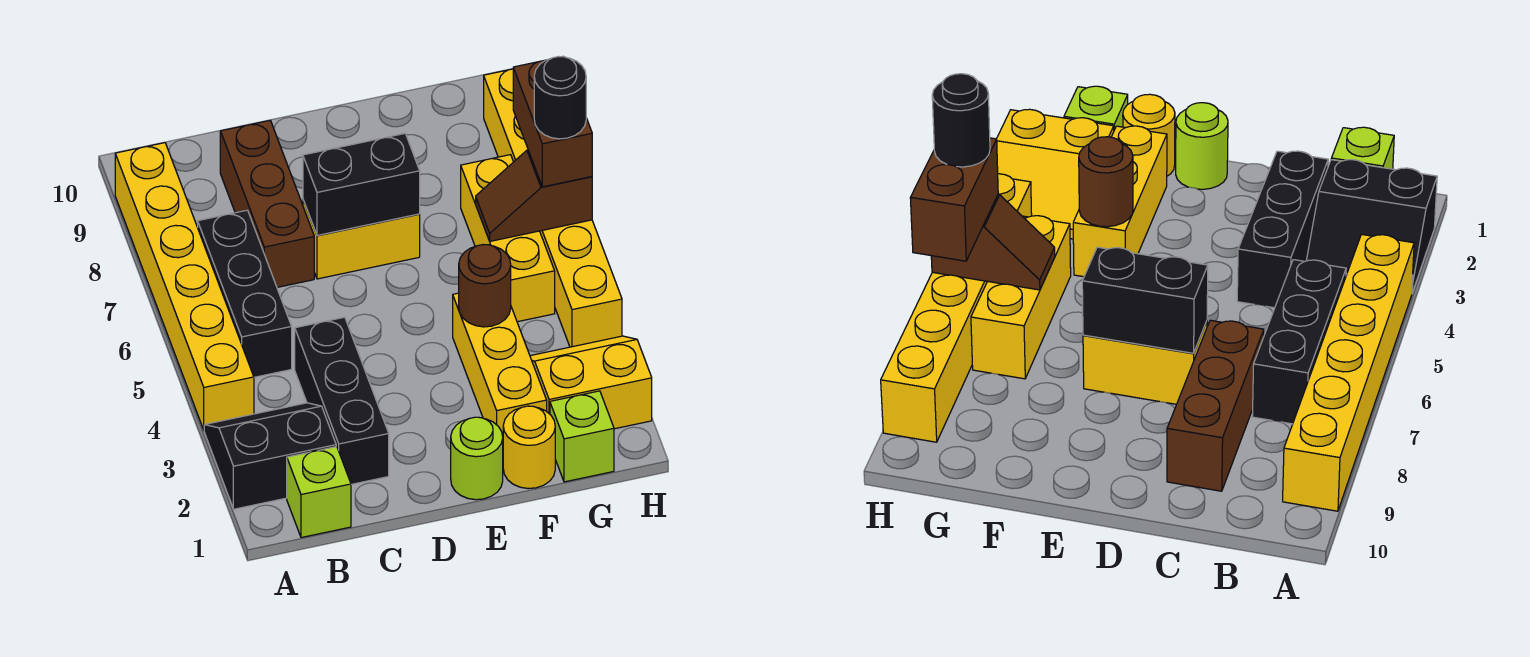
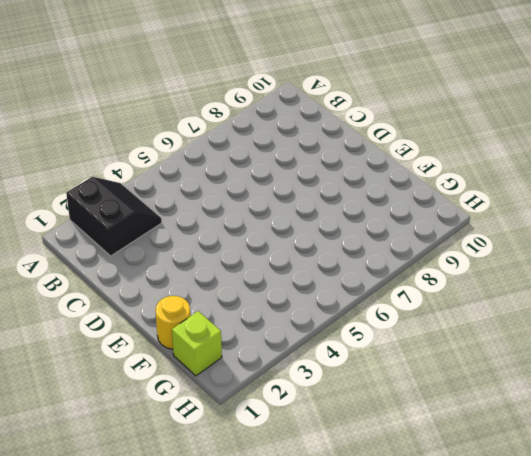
none -> yellow 1x6 brick [115,143,254,430]
none -> lime 1x1 brick [287,447,351,538]
none -> black 1x3 brick [198,210,292,377]

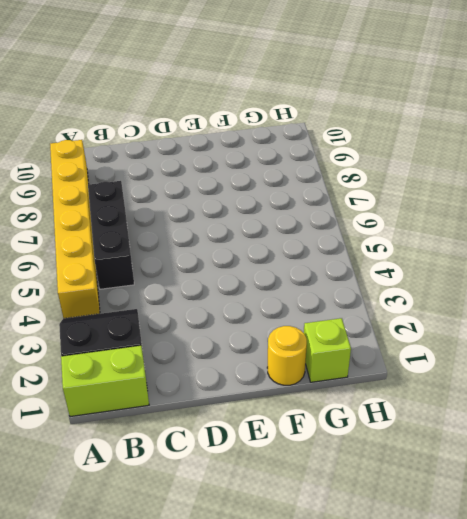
lime 1x2 brick [61,345,149,417] -> lime 1x1 brick [287,447,351,538]
none -> black 1x3 brick [295,317,389,484]
none -> brown 1x3 brick [220,121,314,287]
none -> yellow 1x2 brick [303,200,420,279]

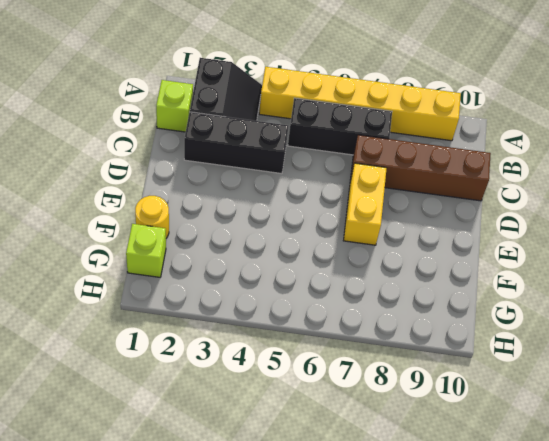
brown 1x4 brick [350,135,491,201] -> brown 1x3 brick [220,121,314,287]
none -> lime 1x1 round brick [451,417,503,500]
none -> yellow 1x3 brick [453,293,547,436]
none -> yellow 2x2 slope [530,336,652,429]

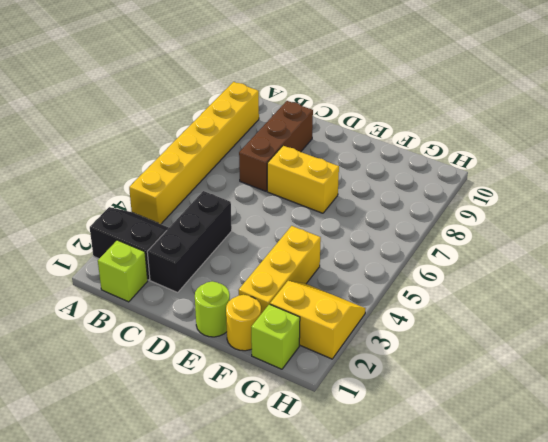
none -> black 1x3 brick [198,210,292,377]
none -> yellow 1x3 brick [461,155,555,322]
none -> yellow 1x6 brick [484,69,622,347]

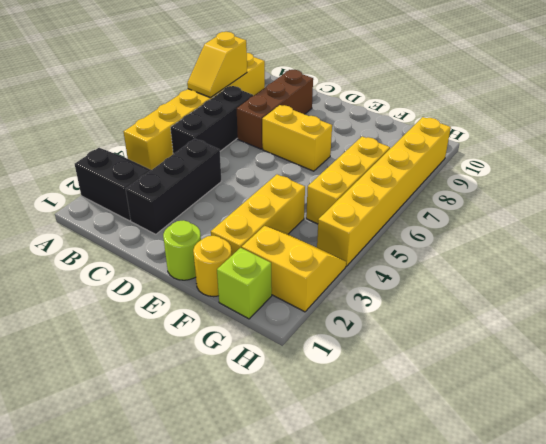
yellow 1x2 slope [187,32,247,98] -> none
none -> lime 1x1 brick [287,447,351,538]
none -> black 1x2 brick [303,134,420,235]
none -> brown 1x1 round brick [459,245,511,327]

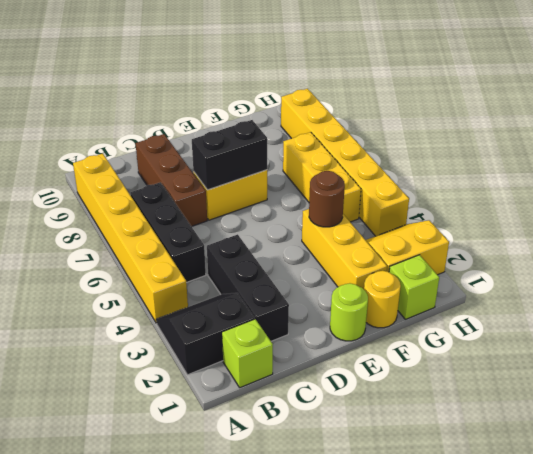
none -> brown 1x2 slope [476,150,592,241]
none -> brown 1x2 brick [513,60,592,187]
none -> black 1x1 round brick [534,57,586,139]

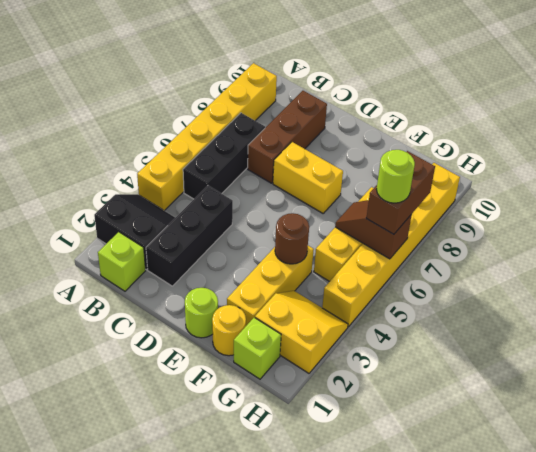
lime 1x1 round brick [377,150,415,203] -> black 1x1 round brick [534,57,586,139]
none -> black 1x2 brick [303,134,420,235]

